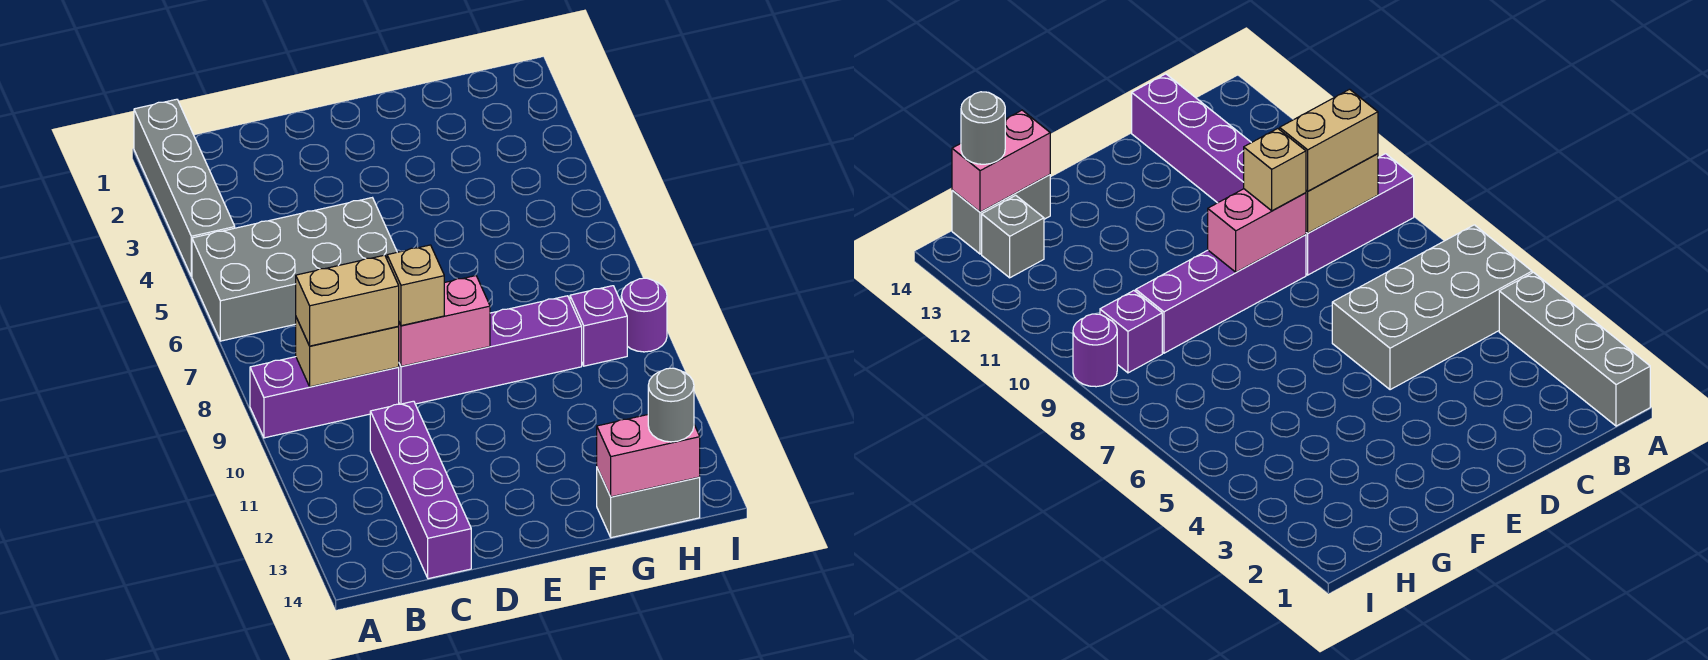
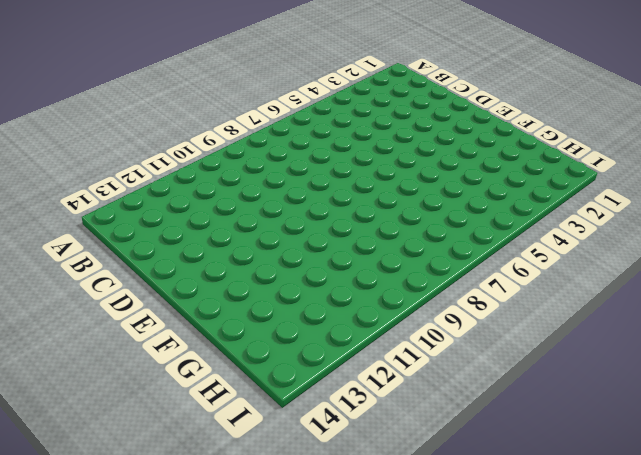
none -> grey 1x4 brick [134,99,235,277]
none -> grey 2x4 brick [192,198,397,341]
none -> purple 1x3 brick [250,357,399,438]

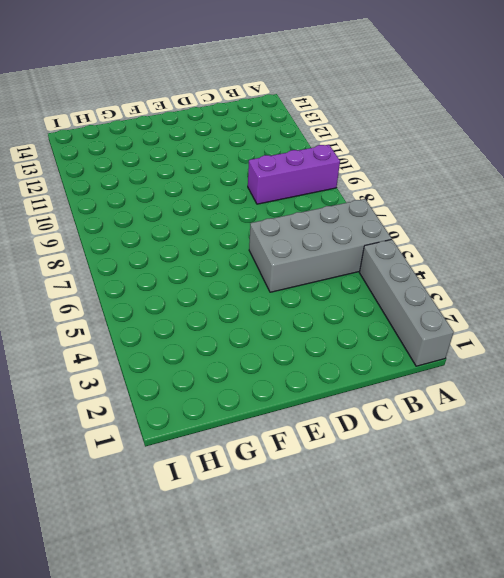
none -> purple 1x4 brick [370,401,471,579]
none -> purple 1x4 brick [399,296,582,404]
none -> grey 1x2 brick [597,468,700,538]

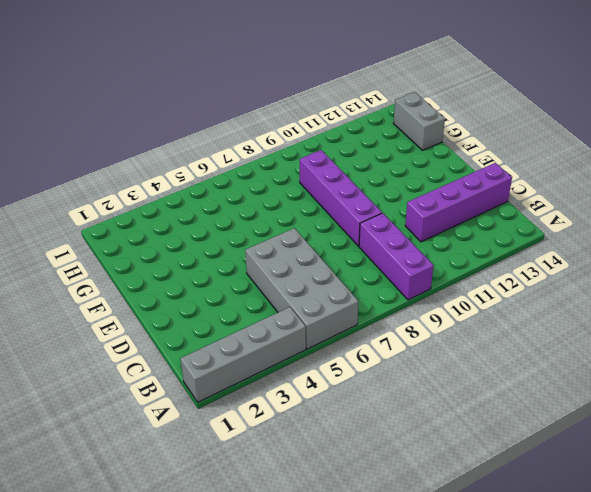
none -> purple 1x1 brick [570,286,627,366]
none -> grey 1x1 brick [982,195,1044,278]
none -> purple 1x1 round brick [621,278,667,352]

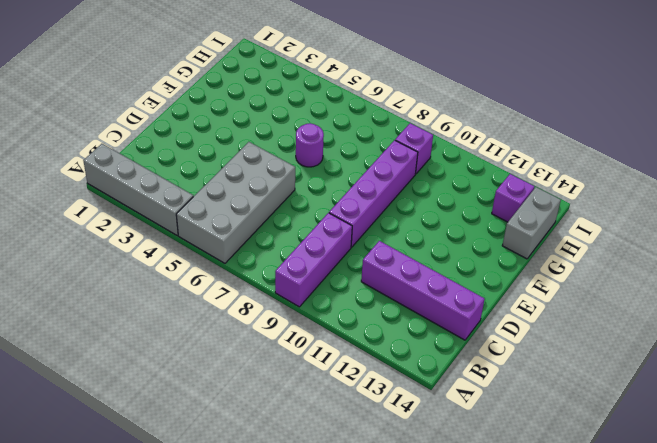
purple 1x1 round brick [296,123,324,167] -> purple 1x1 round brick moved to [621,278,667,352]
purple 1x1 brick [492,174,535,222] -> grey 1x1 brick [982,195,1044,278]
none -> tan 1x2 brick [296,318,399,387]
none -> pink 1x2 brick [398,276,490,366]
none -> pink 1x2 brick [597,415,700,497]

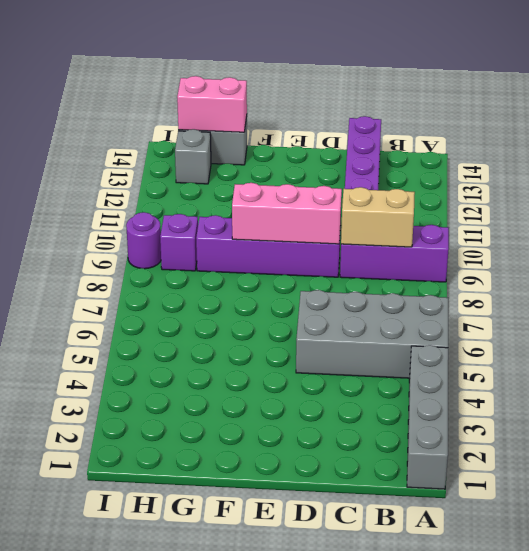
pink 1x3 brick [232,183,342,244] -> pink 1x2 brick [398,276,490,366]
none -> tan 1x2 brick [296,255,399,346]
none -> tan 1x1 brick [387,245,444,326]
none -> grey 1x1 round brick [648,368,694,442]

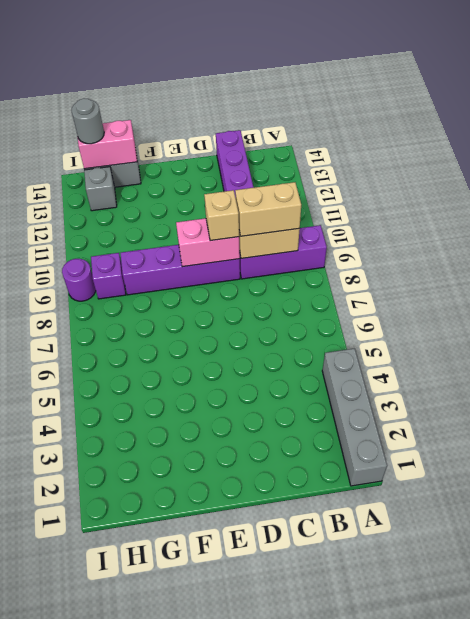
none -> grey 2x4 brick [192,198,397,341]

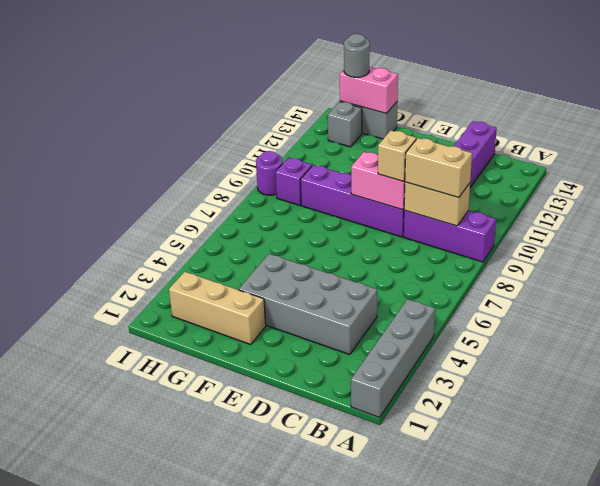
grey 2x4 brick [239,254,377,355] -> grey 2x4 brick moved to [192,198,397,341]
tan 1x3 brick [169,272,266,345] -> none

